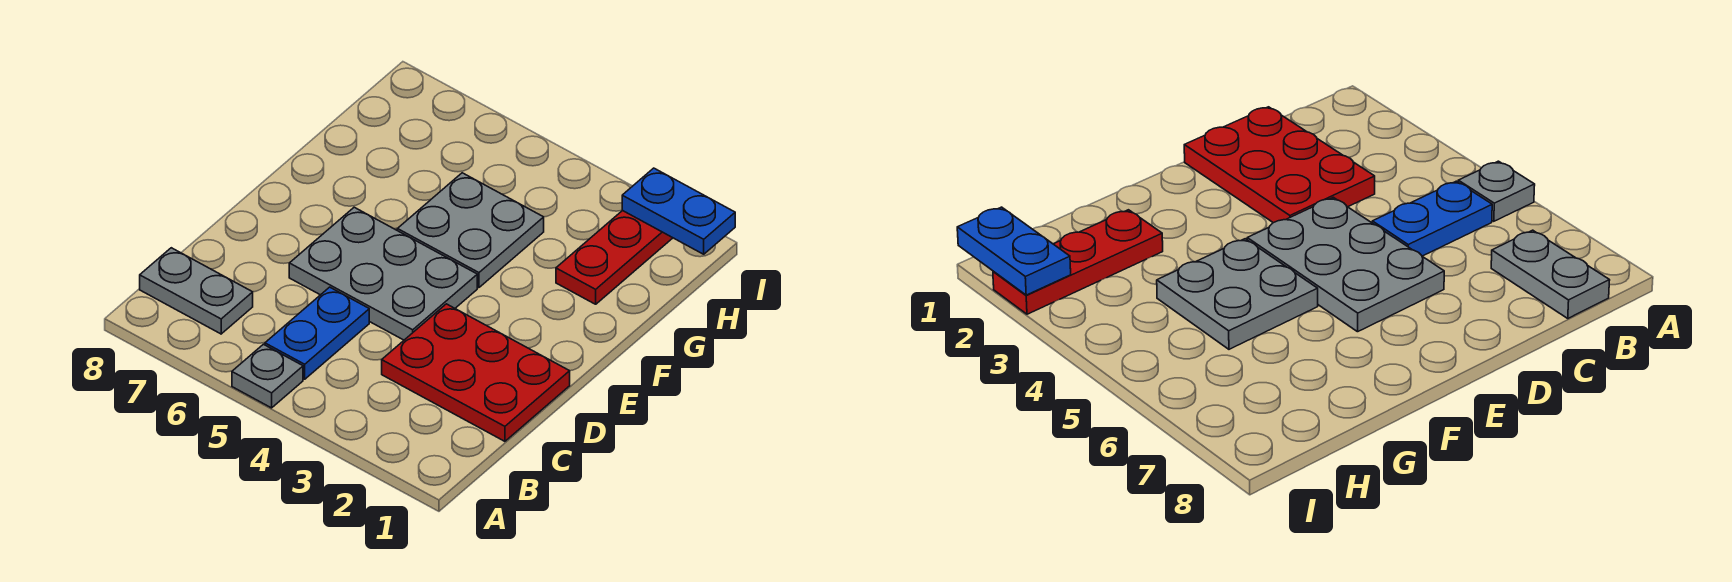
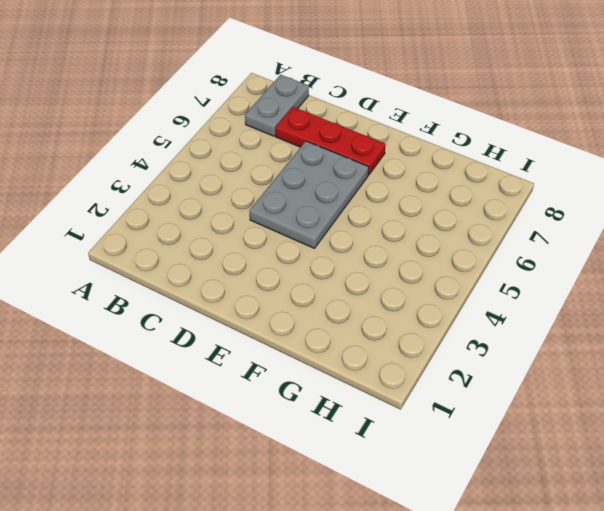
red 1x3 plate [276,107,386,175] -> red 1x3 plate moved to [556,210,672,304]
none -> grey 1x1 plate [232,344,303,408]
none -> blue 1x2 plate [265,287,369,379]

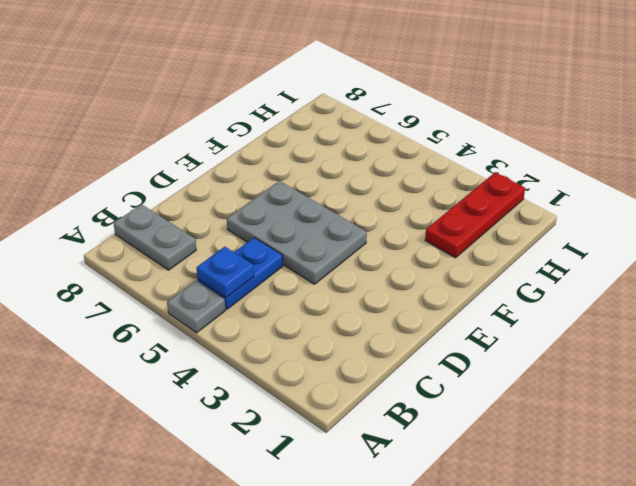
blue 1x1 plate [196,247,254,298] -> none
none -> red 2x3 plate [382,304,570,441]
none -> grey 2x2 plate [397,173,544,288]

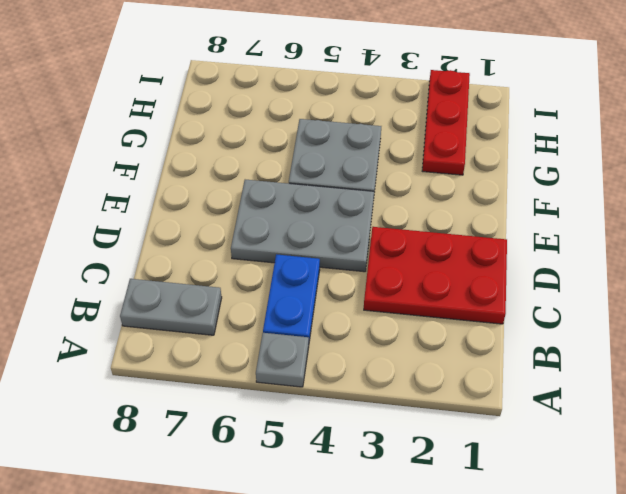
none -> blue 1x2 plate [622,168,735,254]

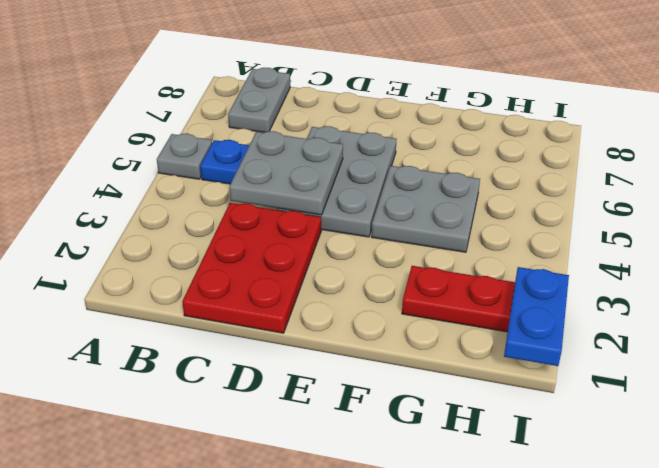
grey 2x2 plate [229,131,343,215] -> none

